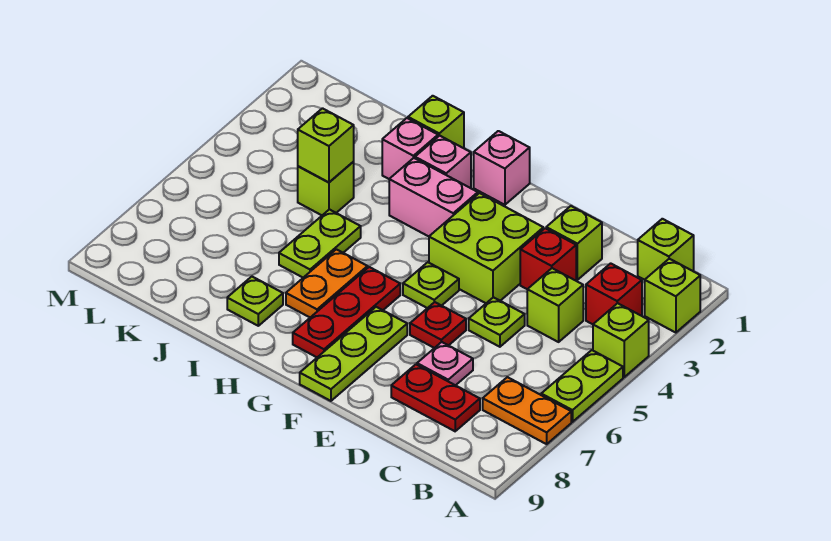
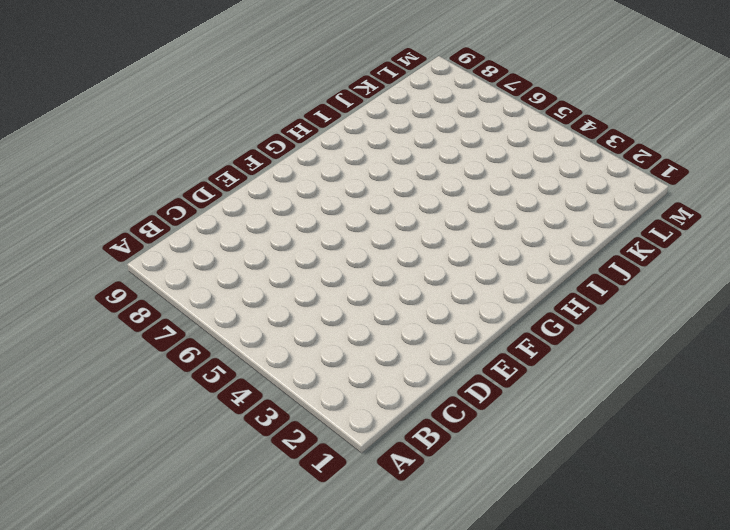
none -> lime 1x1 brick [645,259,700,333]
none -> lime 1x1 brick [593,303,649,377]
none -> lime 1x2 plate [541,350,623,422]

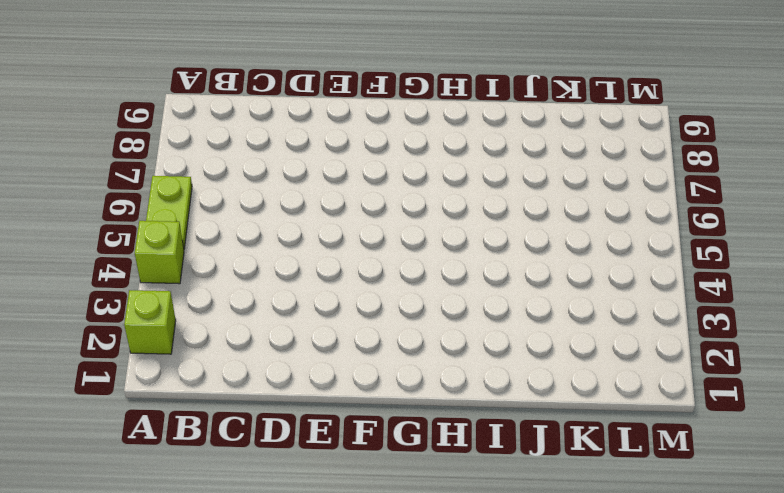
none -> orange 1x2 plate [483,377,571,444]
none -> lime 1x1 brick [638,219,694,280]
none -> red 1x1 brick [586,263,642,324]

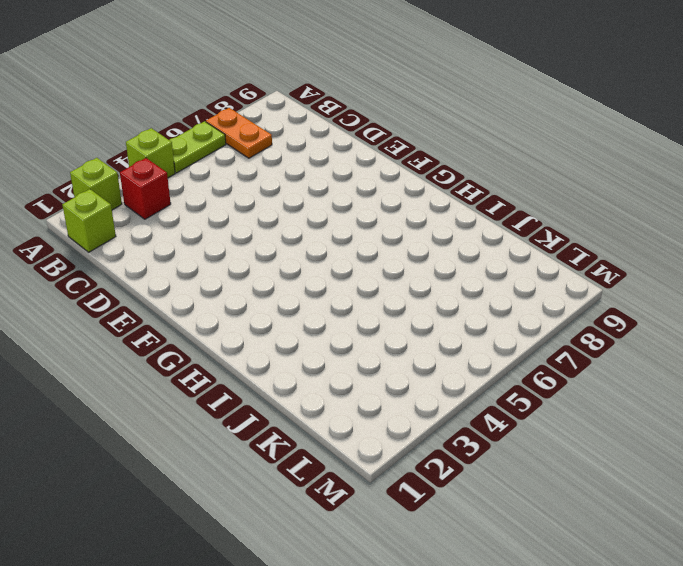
none -> lime 1x1 brick [527,268,583,342]
none -> red 1x2 plate [391,364,480,431]
none -> lime 1x1 brick [546,206,602,280]

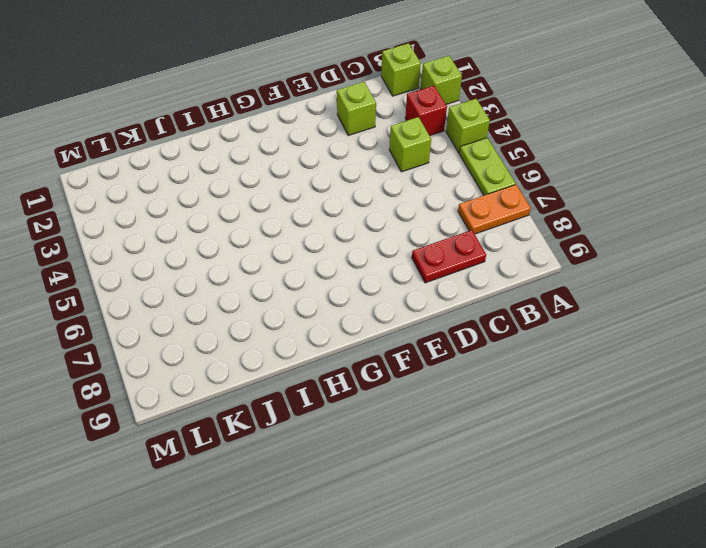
none -> red 1x1 brick [520,228,576,289]
none -> lime 1x1 plate [469,297,525,347]
none -> pink 1x1 plate [417,342,473,385]

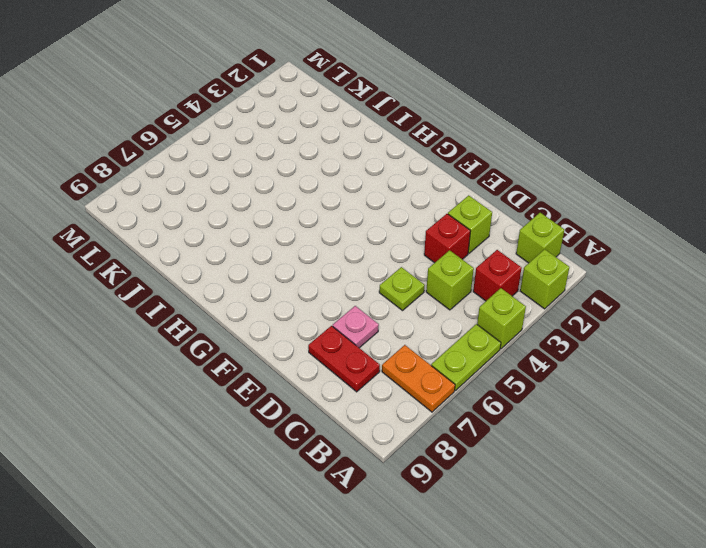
none -> lime 2x2 brick [429,193,543,303]
none -> red 1x1 plate [410,302,466,348]
none -> lime 1x1 plate [403,262,459,308]

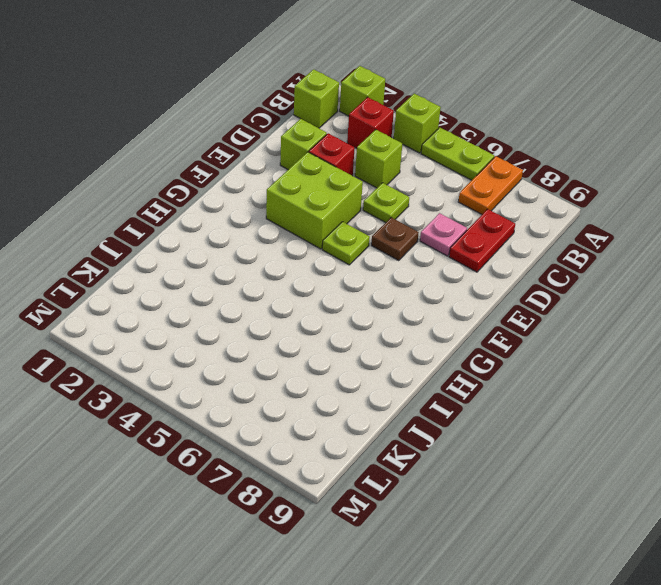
brown 1x1 plate [371,217,419,260] -> red 1x1 plate [410,302,466,348]
none -> lime 1x3 plate [300,307,407,401]
none -> pink 1x1 brick [474,131,530,205]
none -> pink 1x2 brick [389,158,478,236]

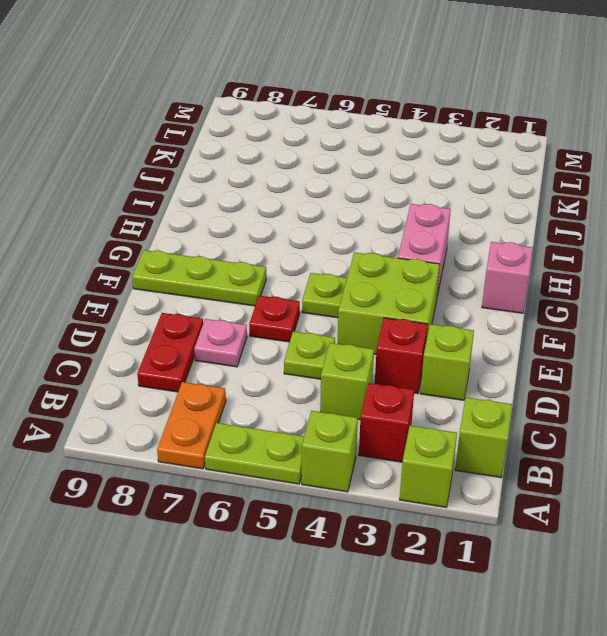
none -> red 1x3 plate [293,267,400,357]
none -> pink 1x1 brick [415,136,471,188]
none -> orange 1x2 plate [286,249,368,317]

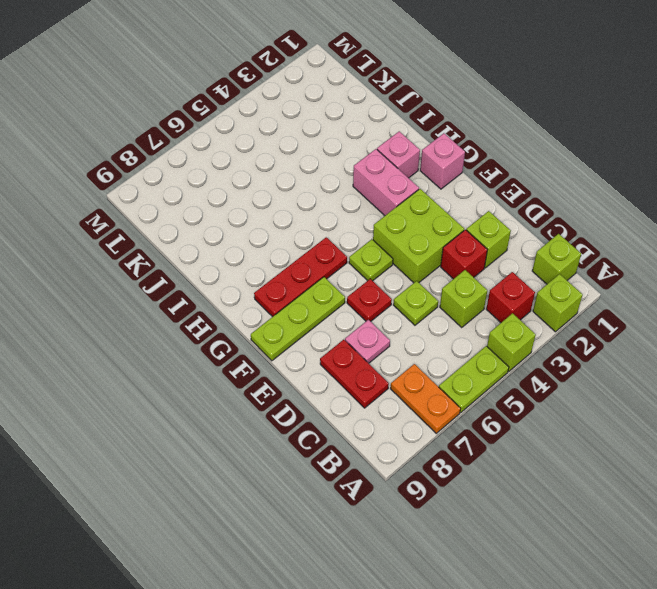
none -> orange 1x2 plate [286,249,368,317]
none -> lime 1x1 brick [408,96,464,148]
none -> pink 1x1 brick [382,118,438,179]

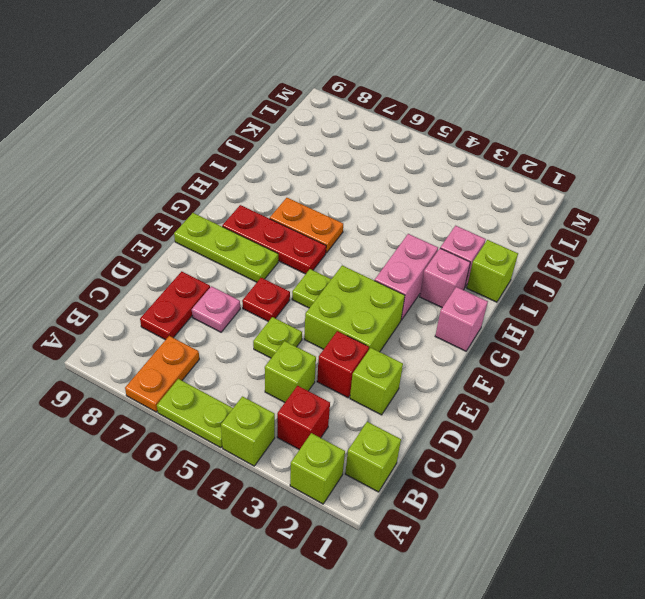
none -> lime 1x2 plate [279,209,361,278]
none -> lime 1x1 plate [227,277,283,326]
none -> lime 1x1 brick [298,162,354,215]

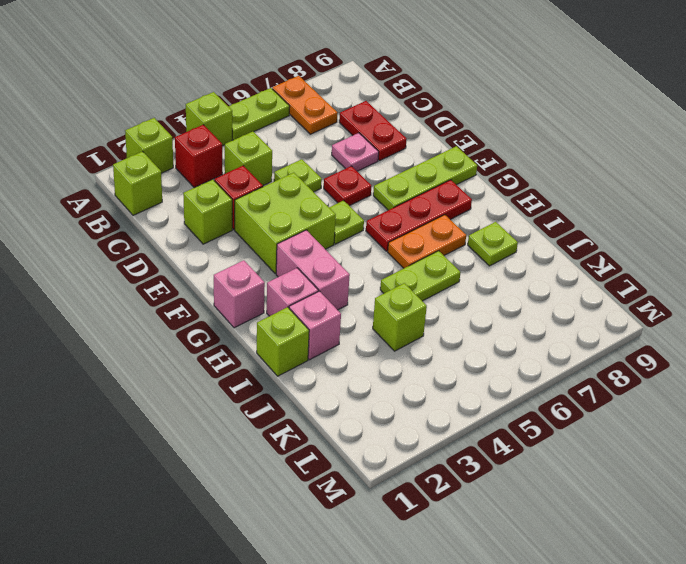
none -> lime 1x1 brick [298,108,354,182]

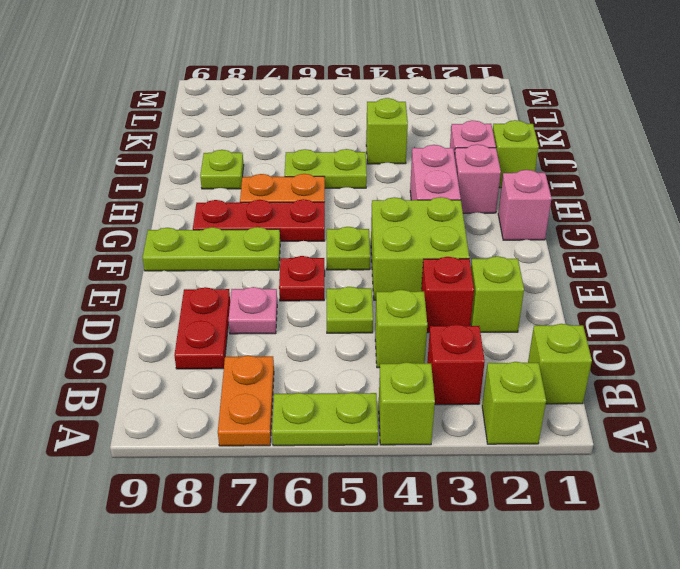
none -> lime 1x1 brick [298,108,354,182]

